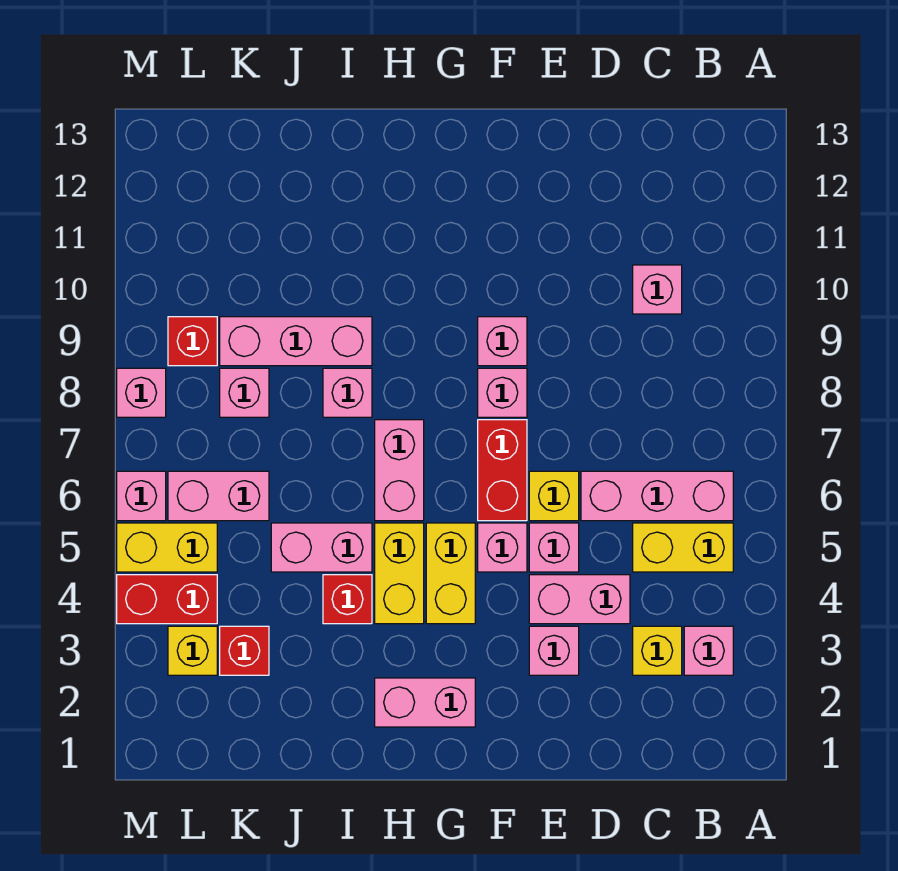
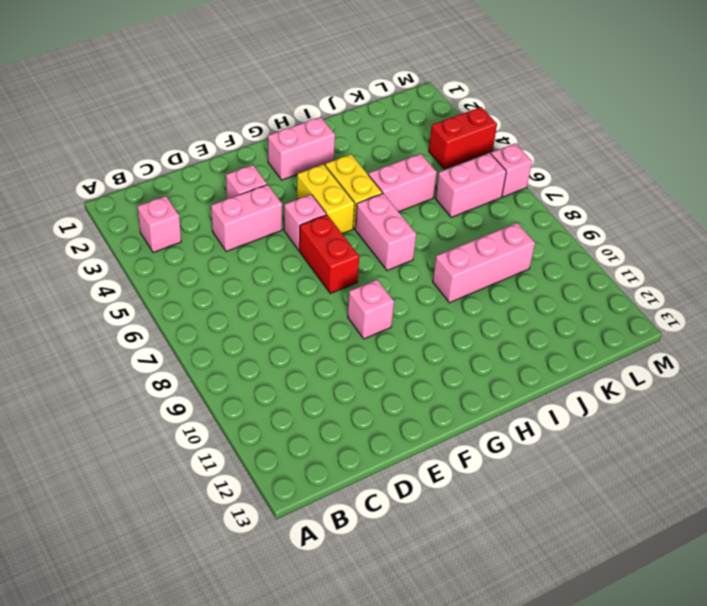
none -> yellow 1x2 brick [633,523,733,572]
none -> pink 1x3 brick [581,471,733,521]
none -> yellow 1x1 brick [633,626,682,675]
none -> pink 1x1 brick [633,265,682,314]

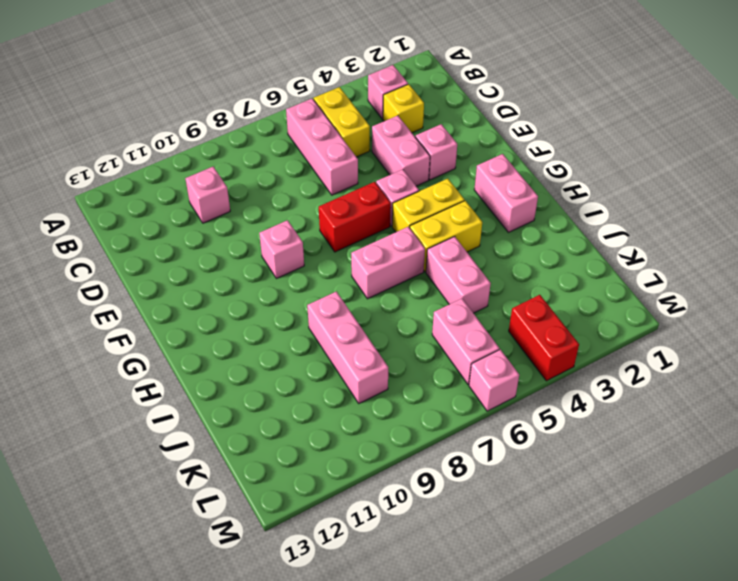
none -> pink 1x1 brick [529,523,579,572]
none -> yellow 1x1 brick [529,471,579,521]
none -> pink 1x1 brick [478,368,527,417]
none -> red 1x1 brick [323,575,372,624]

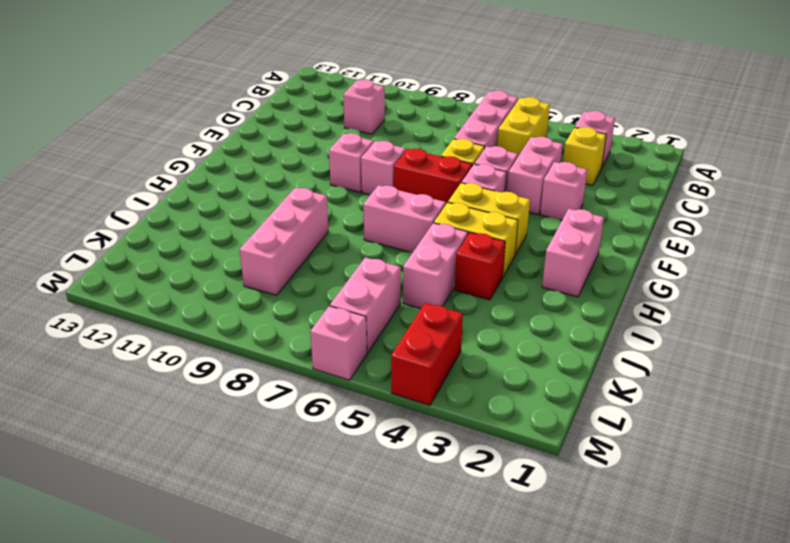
none -> pink 1x1 brick [323,368,372,417]
none -> red 1x1 brick [220,626,269,675]
none -> pink 1x1 brick [220,368,269,417]
none -> yellow 1x1 brick [168,626,217,675]

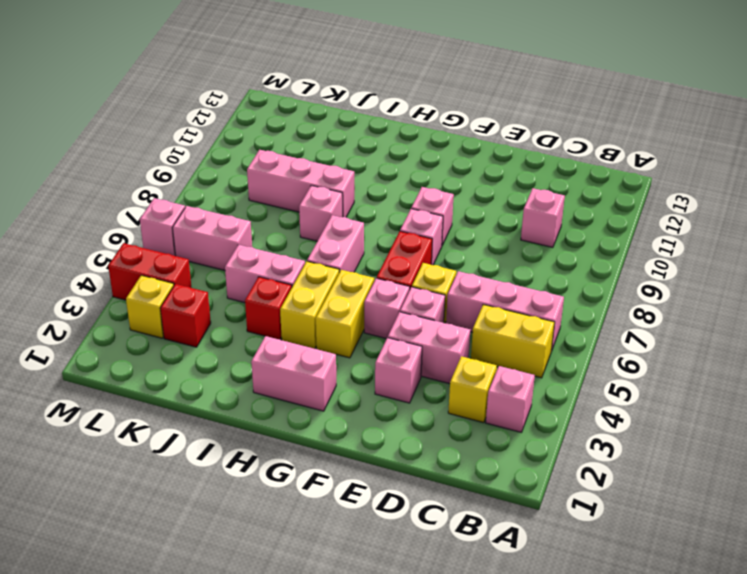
none -> pink 1x1 brick [220,368,269,417]
none -> yellow 1x2 brick [117,523,217,572]
none -> red 1x1 brick [168,317,217,366]
none -> pink 1x1 brick [117,368,166,417]

